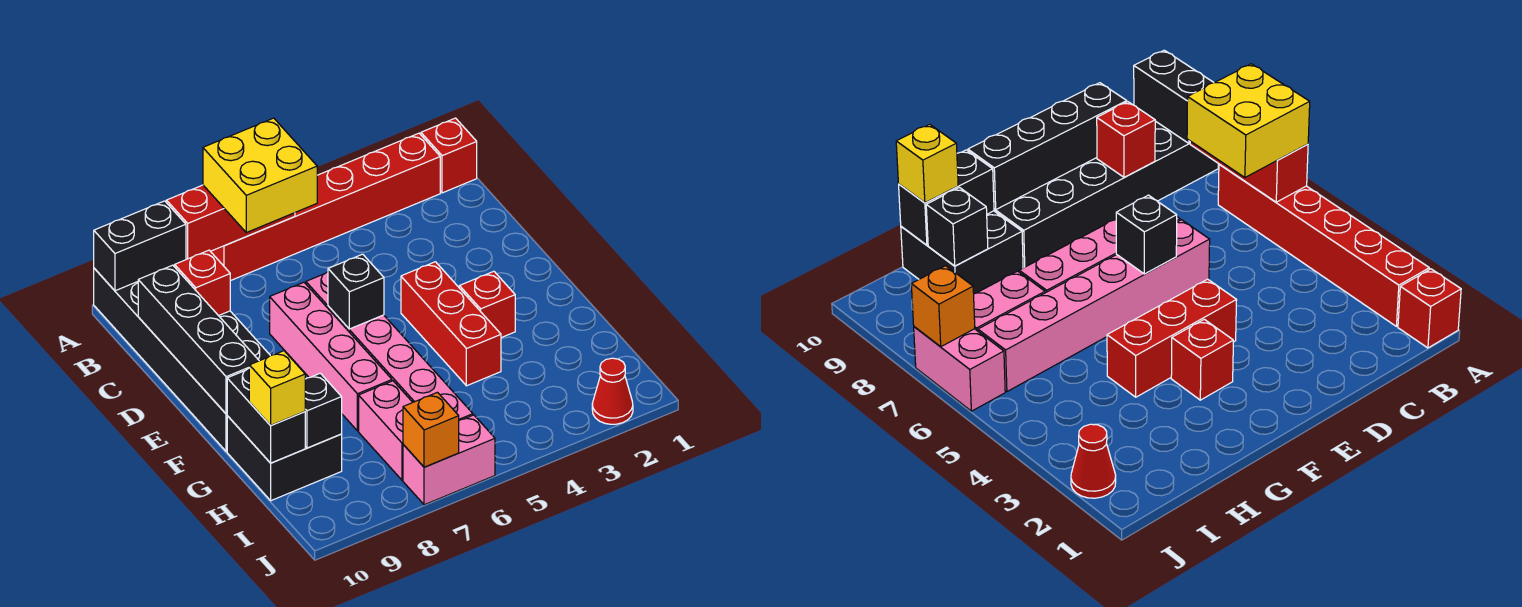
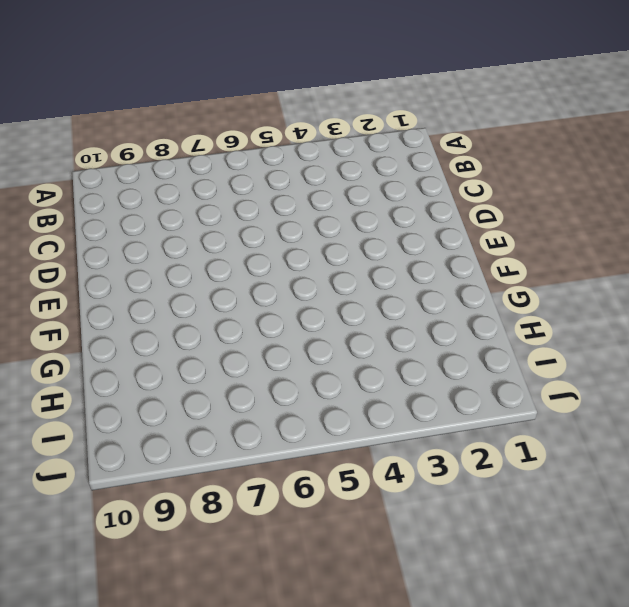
none -> red 1x1 brick [421,118,477,193]
none -> red 1x6 brick [211,133,440,281]
none -> black 2x6 brick [94,266,270,452]

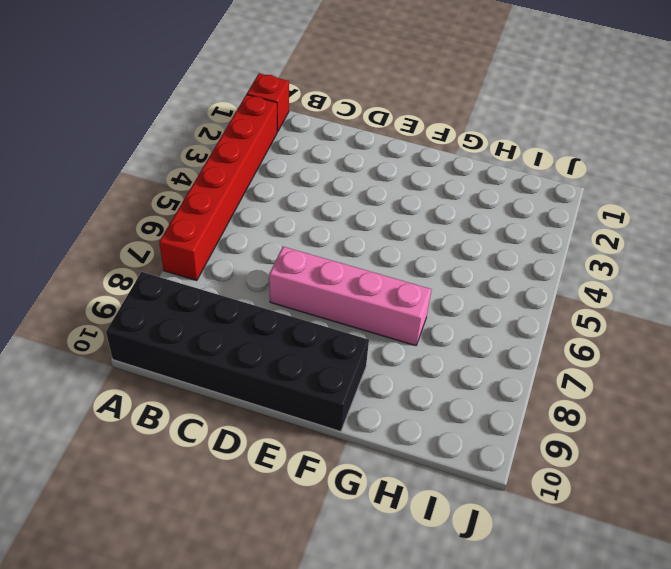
none -> pink 1x6 brick [306,272,473,420]
none -> red 1x3 brick [401,262,501,386]
none -> red 1x1 brick [459,271,515,338]

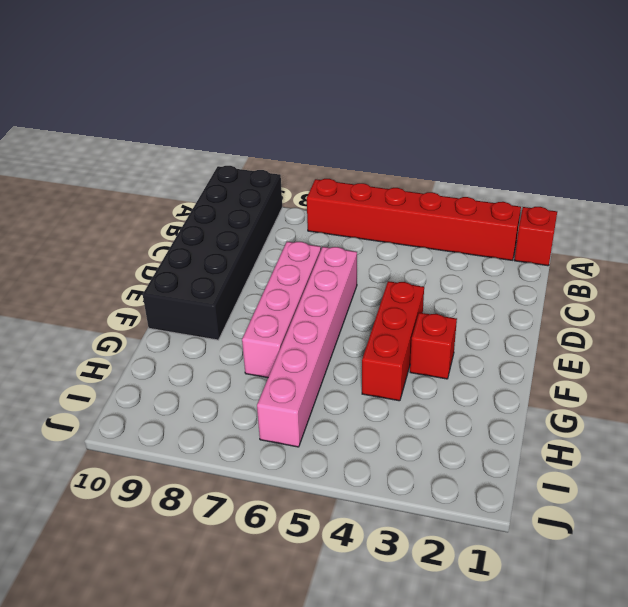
none -> black 2x2 brick [227,416,342,501]
none -> pink 1x2 brick [359,381,413,480]
none -> red 1x1 cone [592,358,633,424]

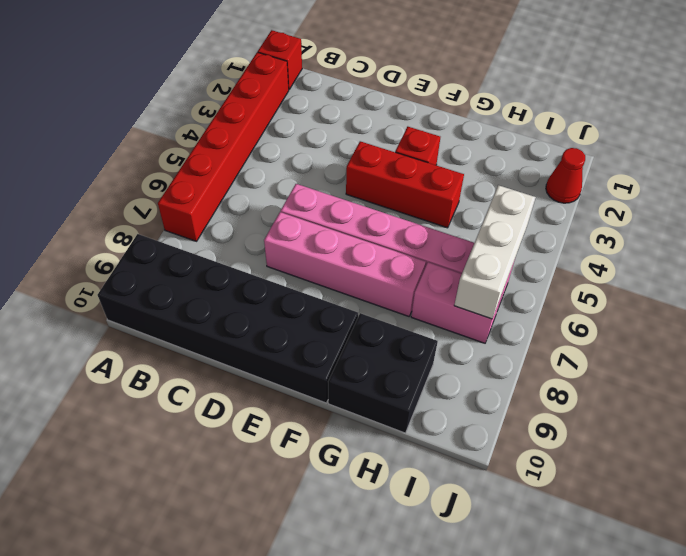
white 1x3 brick [454,185,536,319] -> none
none -> pink 1x2 brick [403,415,495,505]
none -> red 1x3 brick [166,185,295,259]
none -> black 1x2 brick [94,201,186,291]

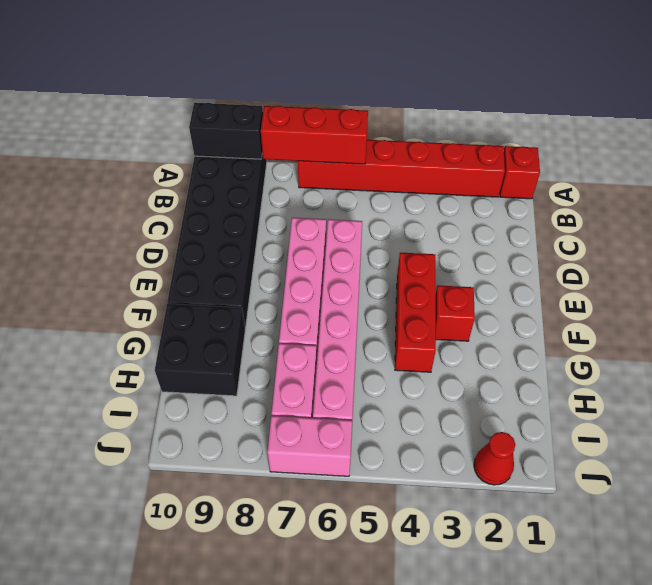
none -> red 1x1 brick [175,250,230,316]
none -> black 1x4 brick [138,265,259,414]
none -> black 1x1 brick [328,254,384,329]

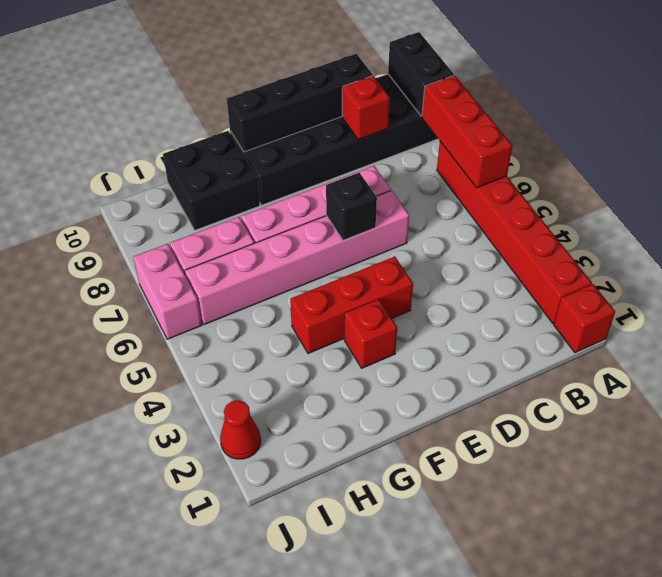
none -> black 1x2 brick [227,368,305,463]
none -> black 1x1 brick [305,373,342,448]
none -> orange 1x1 brick [403,392,459,467]

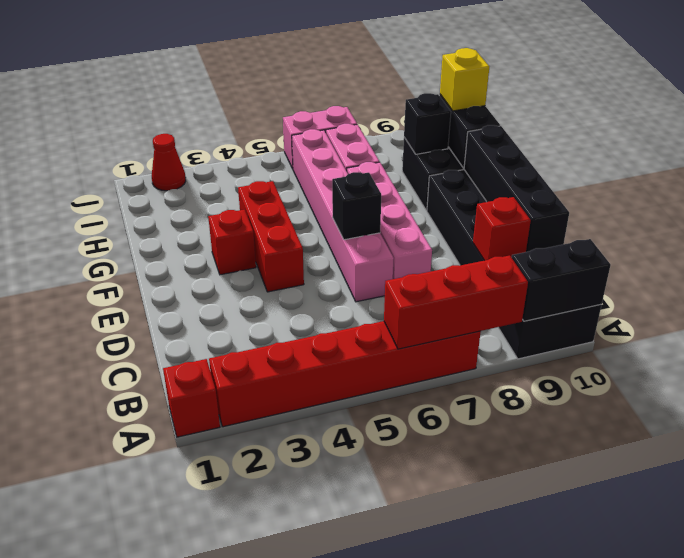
none -> orange 1x1 brick [403,392,459,467]
none -> yellow 2x2 brick [203,118,317,233]

